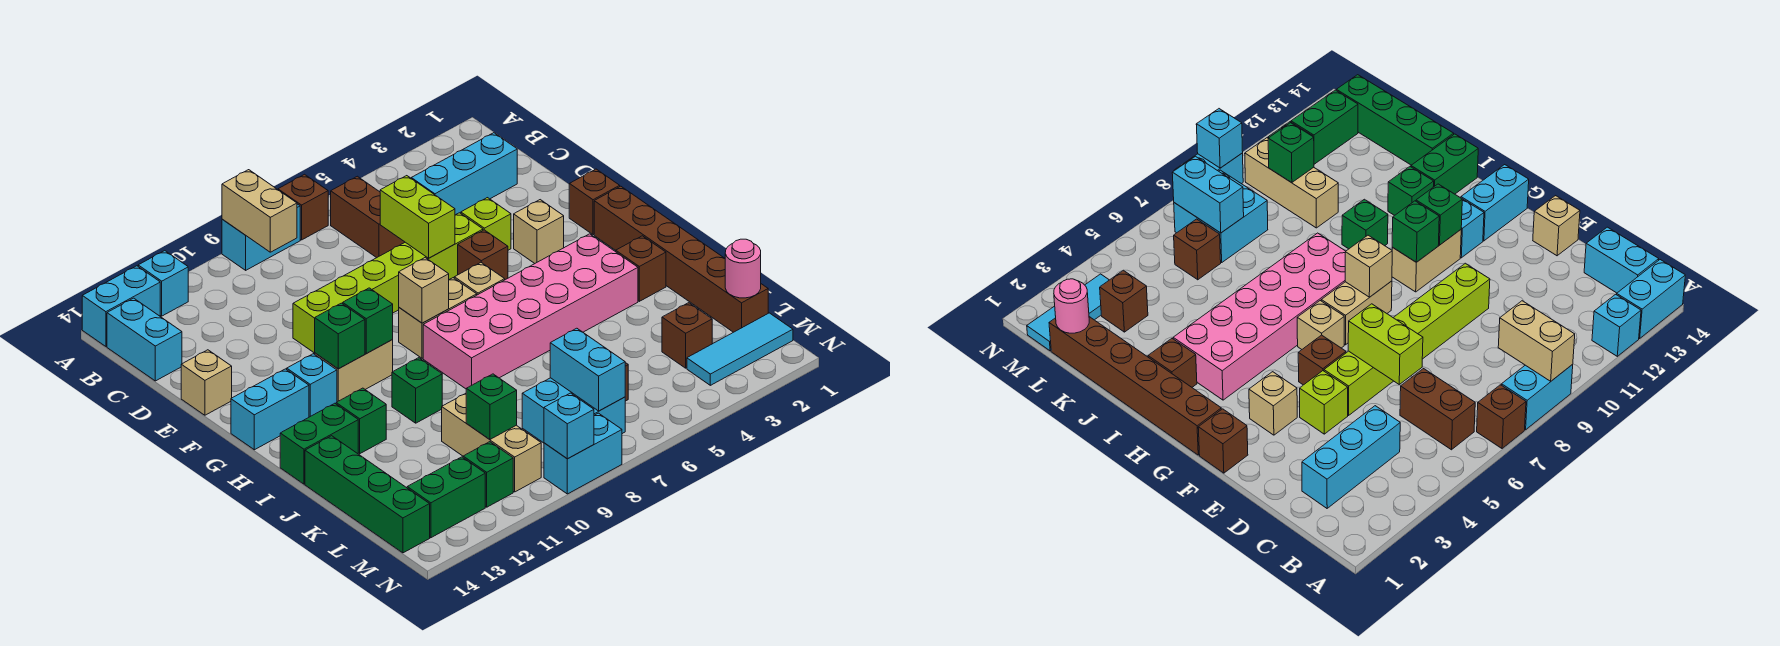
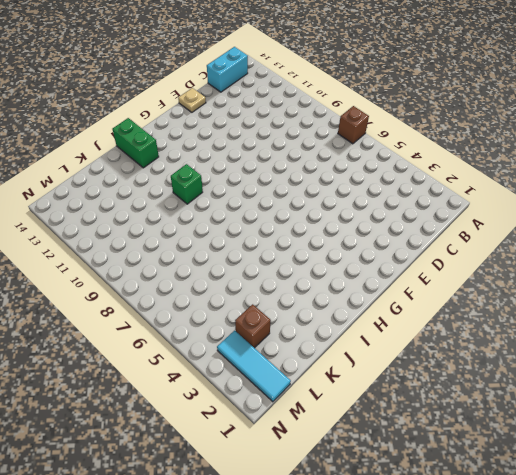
tan 1x1 plate [178,88,206,112] -> tan 1x1 brick [181,350,232,415]
none -> cyan 1x2 brick [222,204,300,270]
none -> cyan 1x1 brick [138,251,188,316]
none -> cyan 1x2 brick [82,266,160,346]
none -> brown 1x2 brick [331,176,405,258]

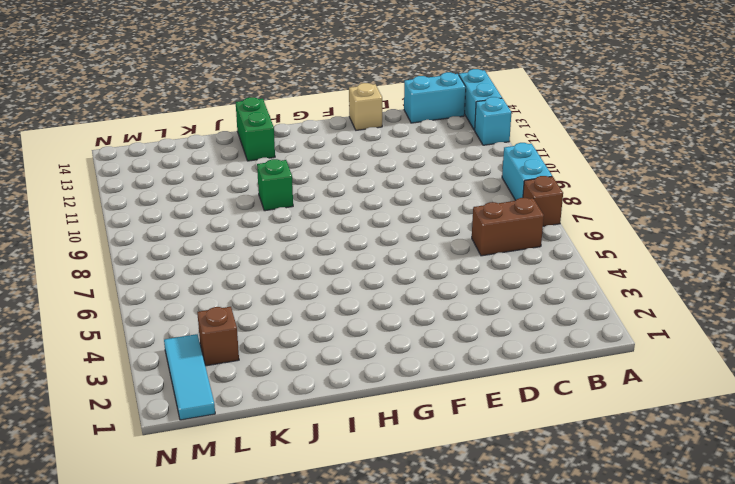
none -> cyan 1x3 brick [411,133,517,215]
none -> lime 1x1 brick [461,198,511,250]
none -> lime 1x6 brick [293,213,483,353]
none -> brown 1x1 brick [569,169,620,235]

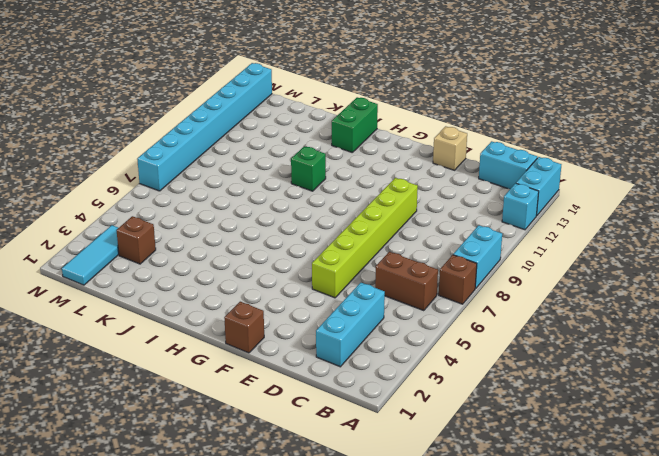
cyan 1x8 brick [137,63,272,191] -> cyan 1x2 brick [544,413,622,494]
none -> lime 1x1 brick [461,198,511,250]
none -> tan 1x1 brick [514,200,564,263]
none -> brown 1x1 brick [458,230,508,280]
none -> brown 1x6 brick [594,186,768,332]

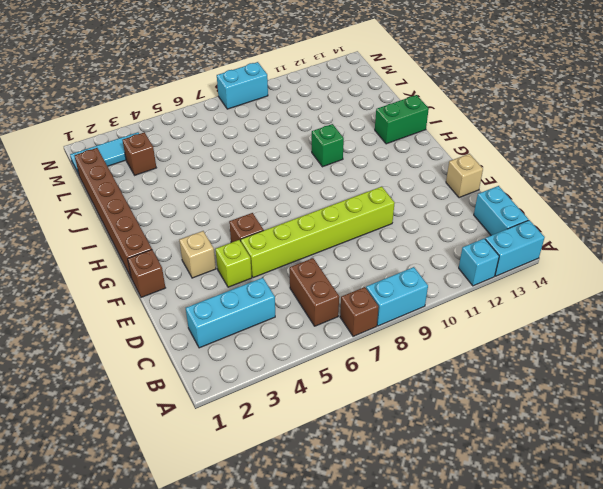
none -> tan 1x1 brick [454,263,505,295]
none -> tan 1x2 brick [399,278,477,358]
none -> tan 1x2 brick [315,340,393,402]
none -> cyan 1x1 brick [287,354,337,417]

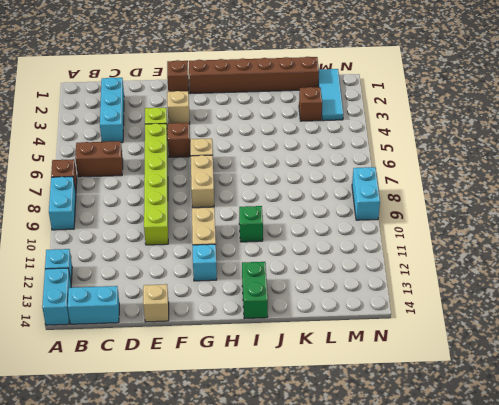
none -> cyan 1x2 brick [231,369,309,450]
none -> pink 2x6 brick [423,234,638,389]
none -> brown 1x1 brick [616,236,666,301]
none -> green 1x1 brick [336,388,386,454]

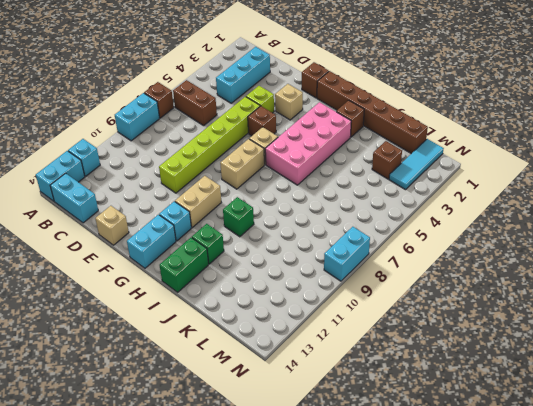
pink 2x4 brick [265,102,351,185] -> pink 2x6 brick [423,234,638,389]
none -> green 1x4 brick [305,436,430,553]
none -> tan 1x3 brick [442,393,541,492]
none -> brown 1x1 brick [1174,219,1221,280]
none -> cyan 2x2 brick [522,378,625,443]

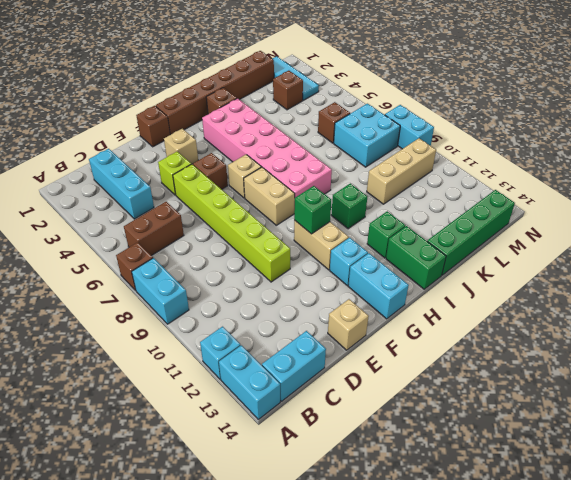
none -> green 1x1 brick [463,442,513,507]
none -> green 1x2 brick [407,457,485,538]
none -> tan 1x2 brick [222,170,297,252]
none -> lime 1x2 brick [380,176,455,258]

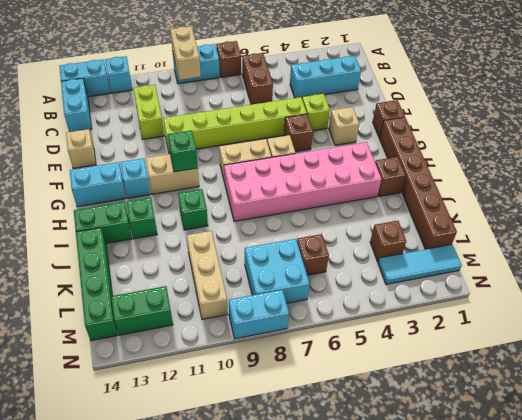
lime 1x2 brick [133,85,164,140] -> lime 1x2 brick moved to [380,176,455,258]
none -> green 1x1 brick [463,442,513,507]
none -> tan 1x1 brick [399,258,449,323]
none -> green 1x1 brick [315,303,365,369]
none -> pink 1x1 round brick [725,239,761,298]

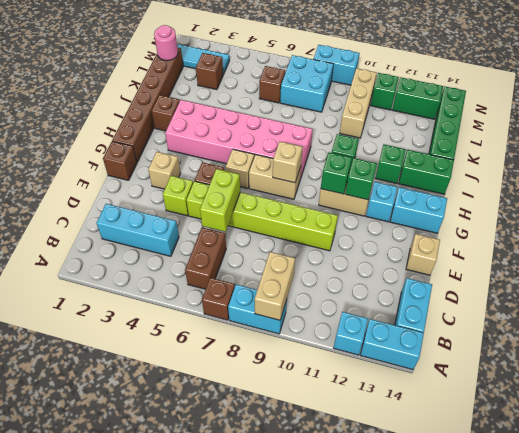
none -> cyan 1x2 brick [550,328,625,411]
none -> green 1x1 brick [466,374,517,439]
none -> cyan 1x1 brick [544,393,594,459]

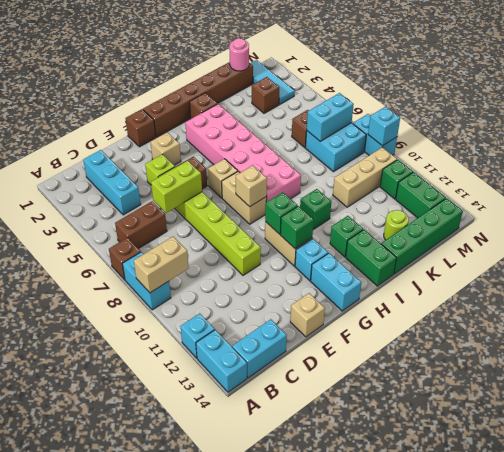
lime 1x1 round brick [384,210,409,240] -> none
none -> green 1x1 brick [466,374,517,439]

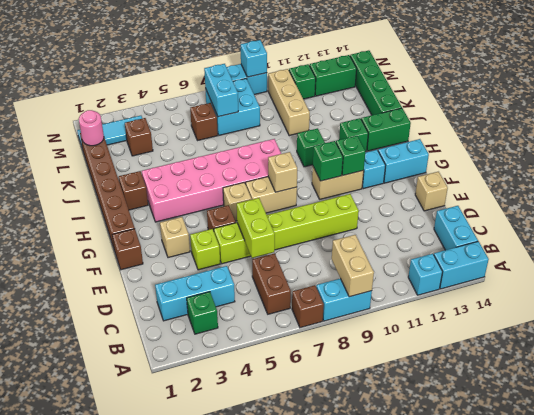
green 1x1 brick [187,292,218,334] -> green 1x1 brick moved to [466,374,517,439]

